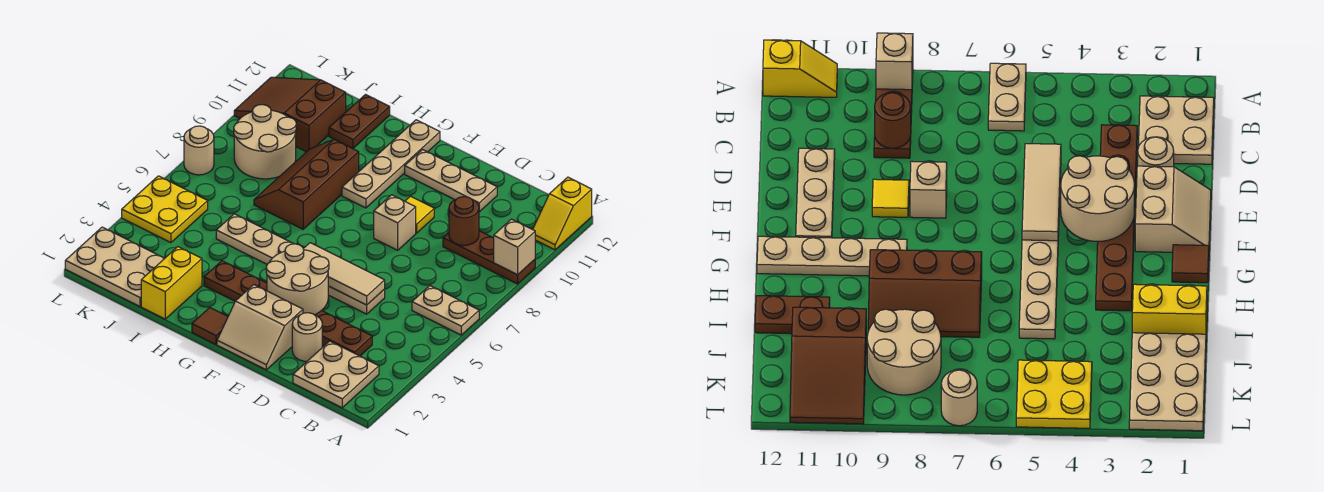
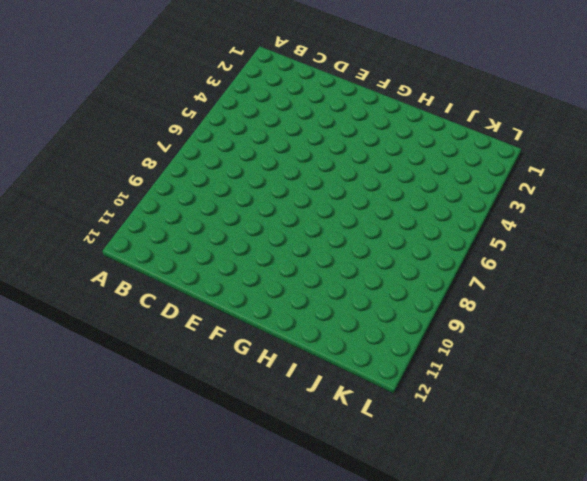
none -> tan 1x2 plate [412,286,479,335]
none -> brown 1x3 plate [443,231,535,284]
none -> yellow 1x2 slope [533,177,592,250]

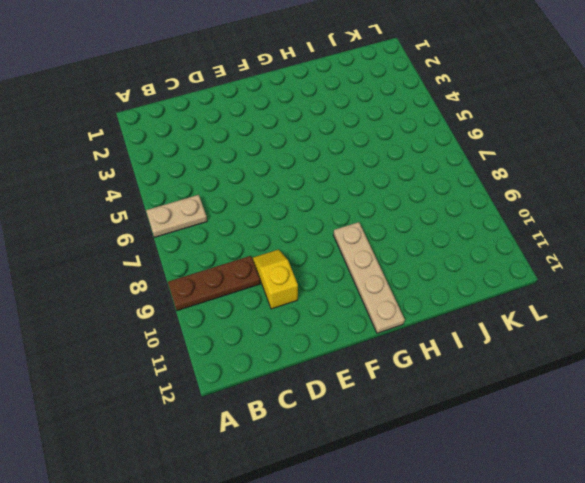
yellow 1x2 slope [253,249,298,309] -> yellow 1x2 slope moved to [533,177,592,250]
none -> tan 2x2 plate [293,341,379,408]
none -> brown 1x6 plate [204,261,372,356]
none -> tan 1x1 round brick [292,313,322,362]

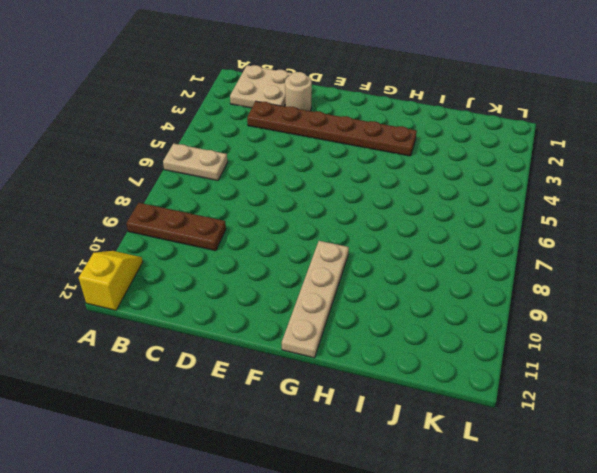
none -> tan 1x6 plate [216,214,385,314]
none -> tan 1x3 plate [405,150,497,212]
none -> tan 2x2 slope [217,285,303,370]

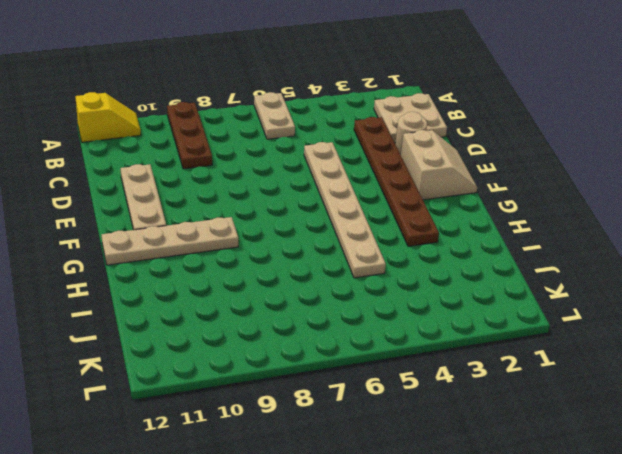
none -> tan 1x1 brick [374,195,416,250]
none -> yellow 1x1 tile [405,196,434,233]
none -> brown 1x1 tile [192,308,228,345]

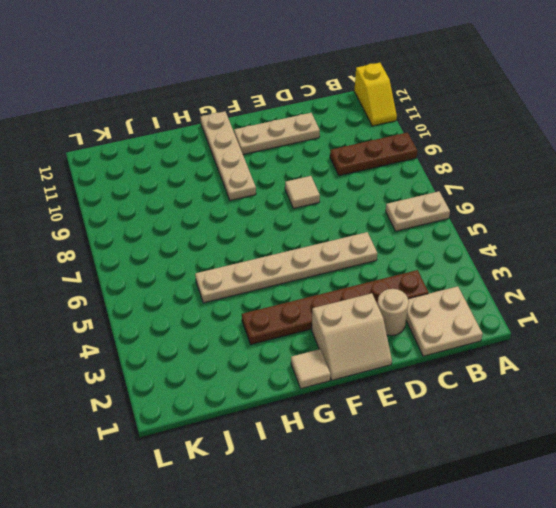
tan 1x1 tile [285,176,320,208] -> tan 1x1 brick [374,195,416,250]
tan 1x1 tile [291,349,331,388] -> brown 1x1 tile [192,308,228,345]
none -> yellow 1x1 tile [405,196,434,233]
none -> brown 2x3 slope [254,140,359,229]
none -> yellow 1x2 brick [141,247,202,319]

